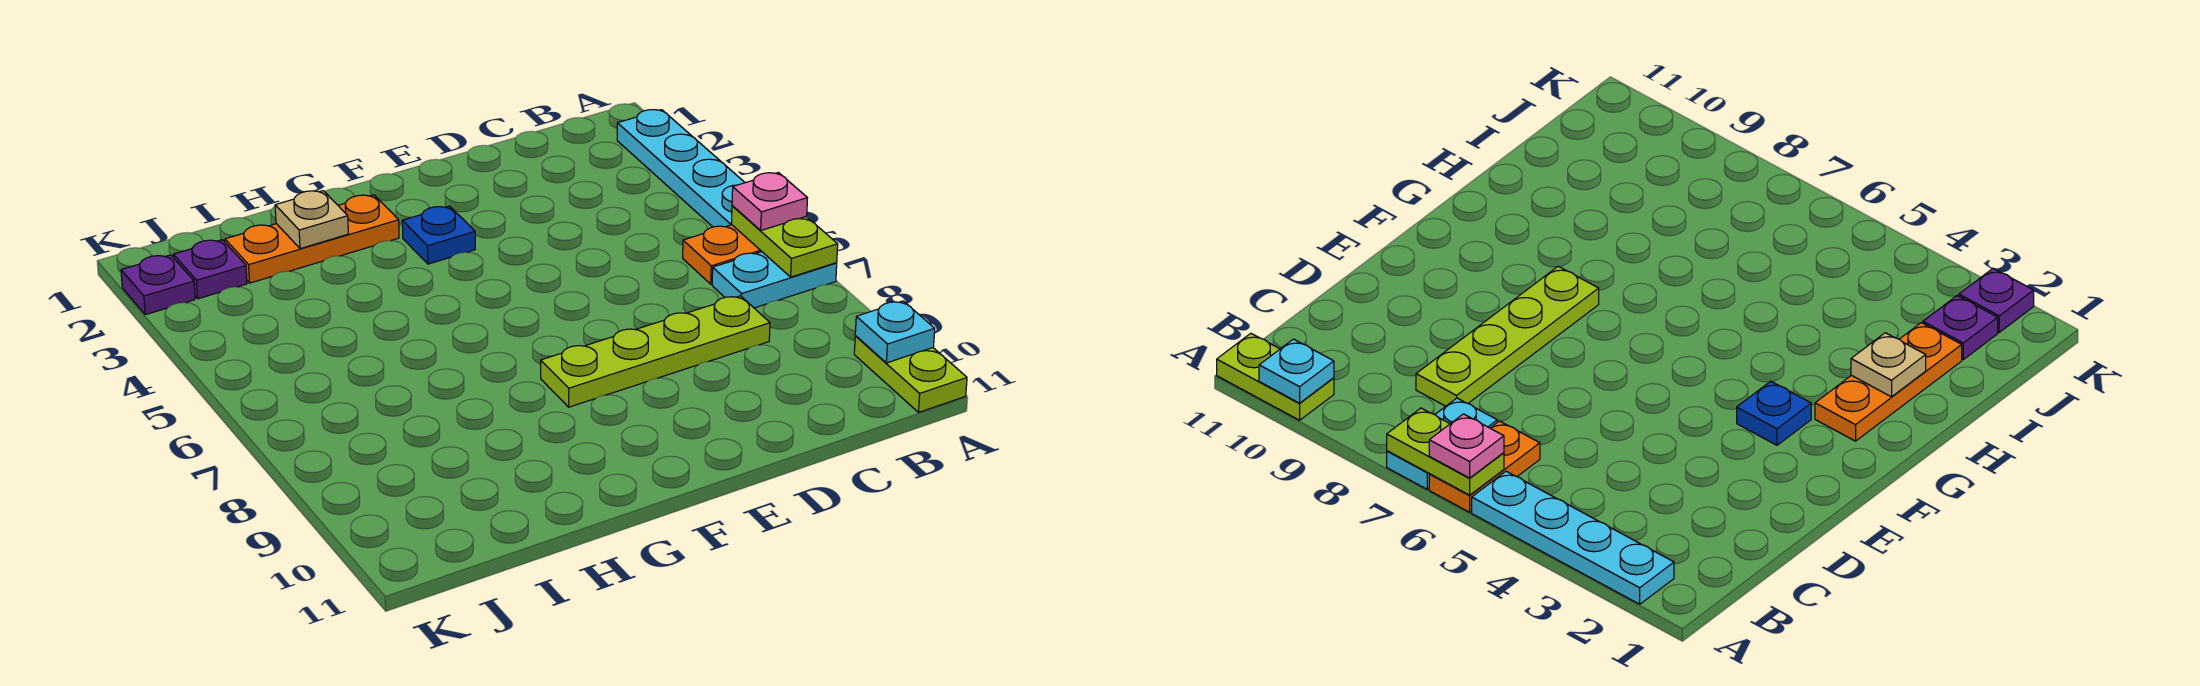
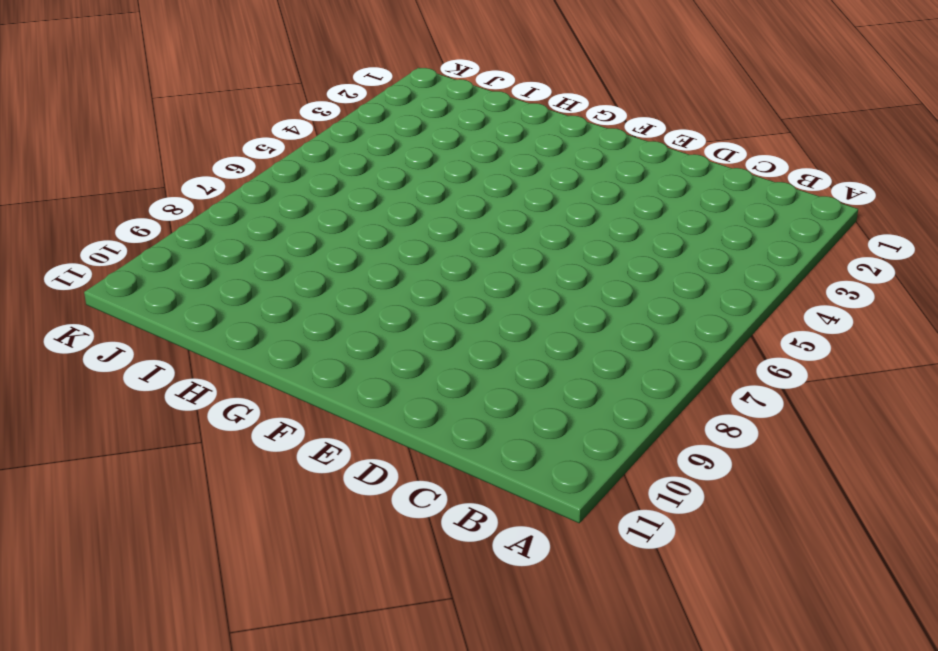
none -> cyan 1x4 plate [617,110,745,227]
none -> orange 1x2 plate [683,225,762,284]
none -> cyan 1x2 plate [712,252,837,308]

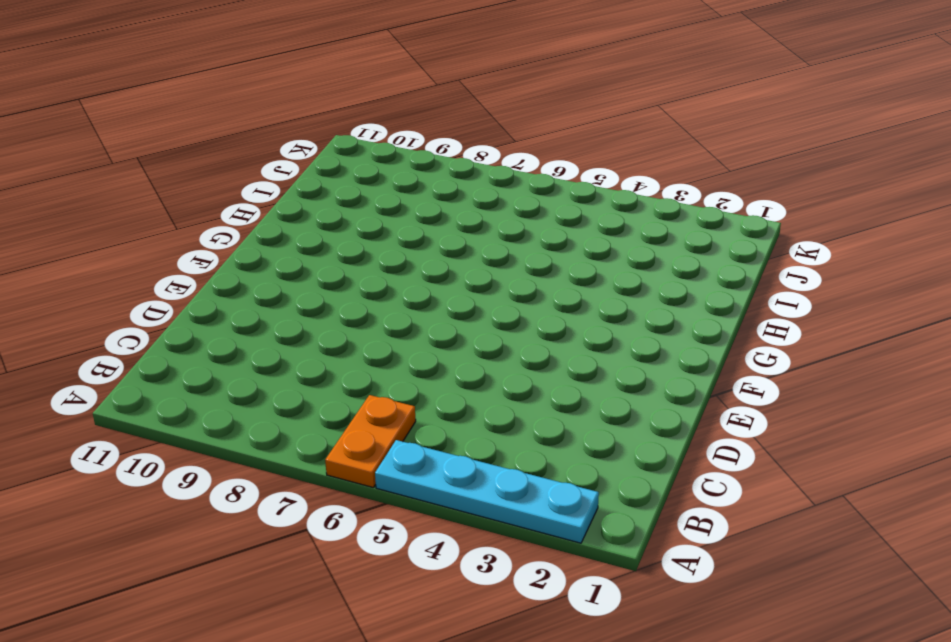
none -> cyan 1x2 plate [712,252,837,308]
none -> lime 1x2 plate [854,336,967,412]
none -> lime 1x4 plate [541,296,770,407]

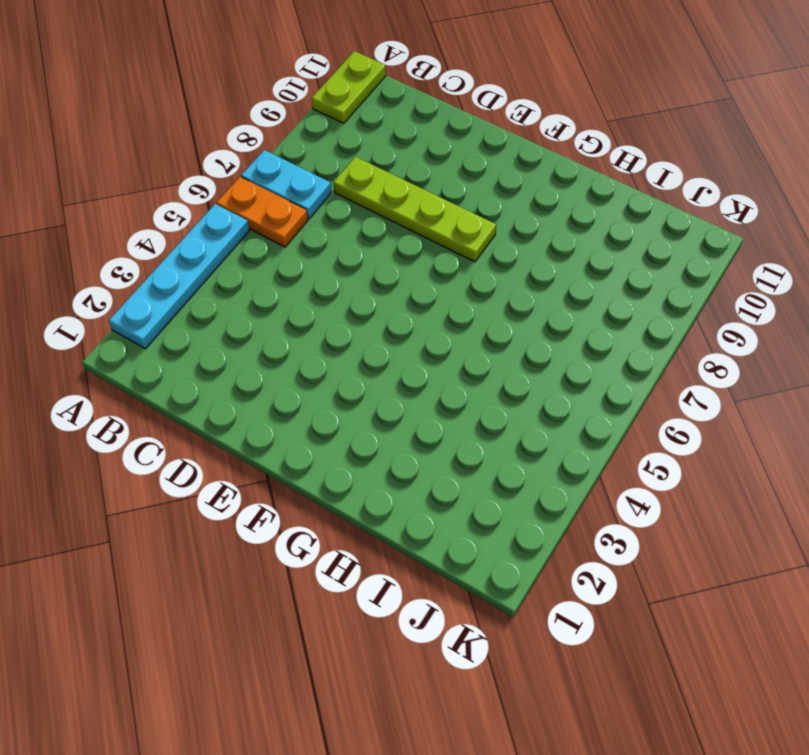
none -> blue 1x1 plate [402,206,475,264]
none -> orange 1x3 plate [225,195,399,283]
none -> purple 1x1 plate [173,240,247,299]

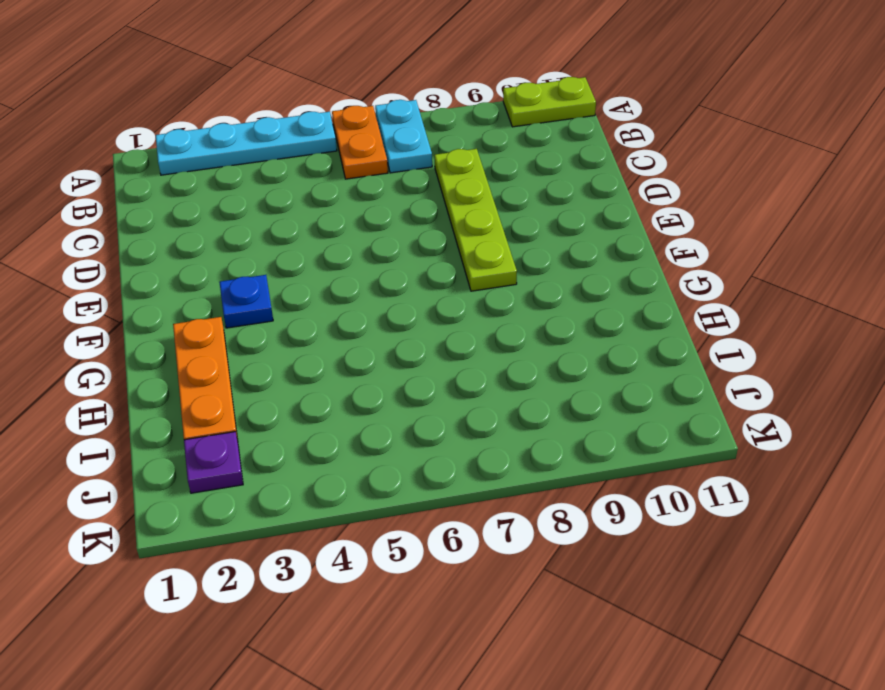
none -> purple 1x1 plate [121,255,195,315]
none -> lime 1x2 plate [732,206,838,277]
none -> cyan 1x1 plate [855,301,935,363]

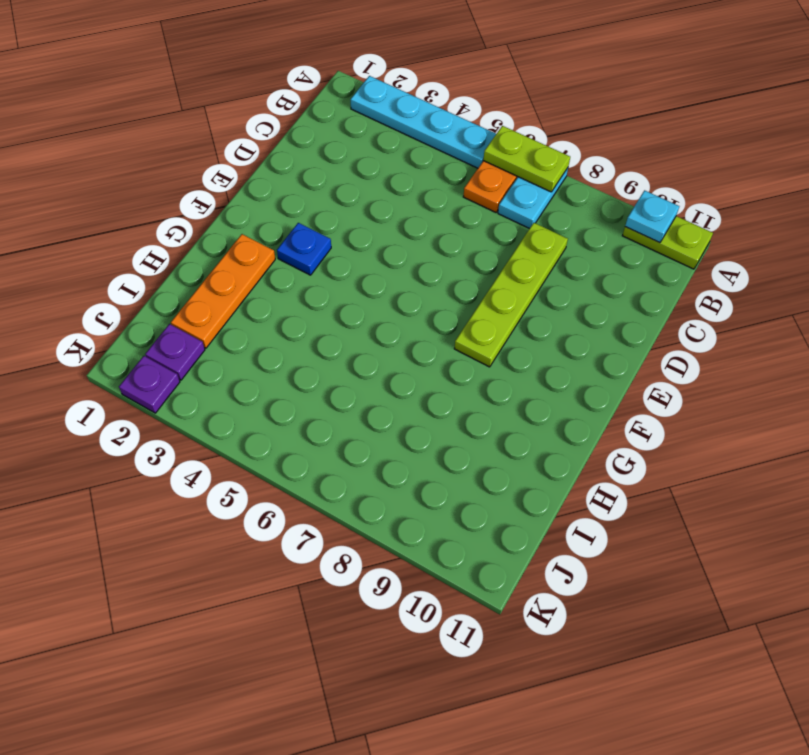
none -> tan 1x1 plate [275,191,348,249]
none -> pink 1x1 plate [732,173,807,231]

